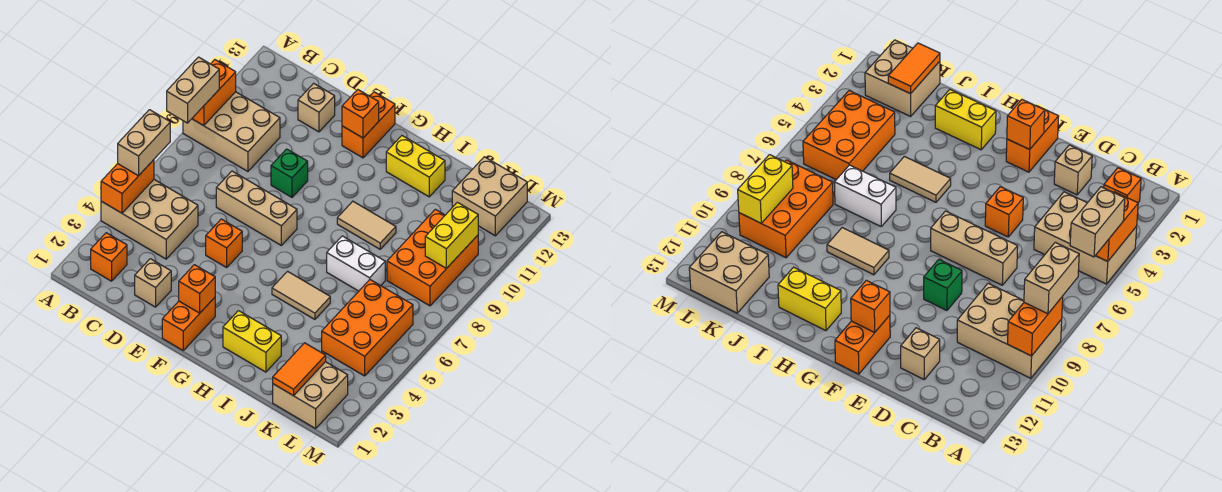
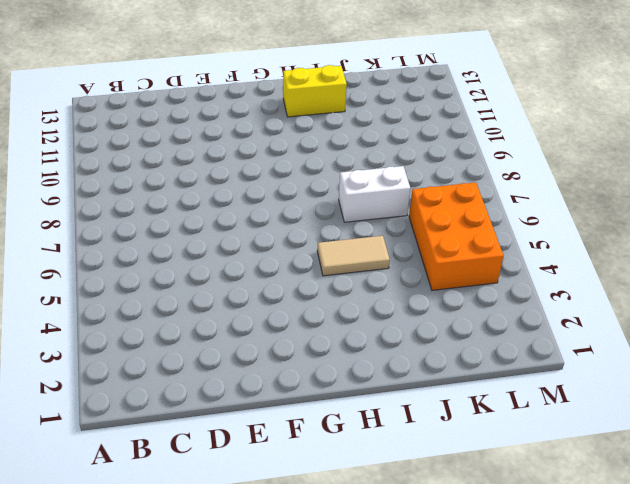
none -> tan 2x3 brick [101,180,198,259]
none -> tan 2x3 brick [183,92,280,171]
none -> orange 1x1 brick [91,233,127,281]

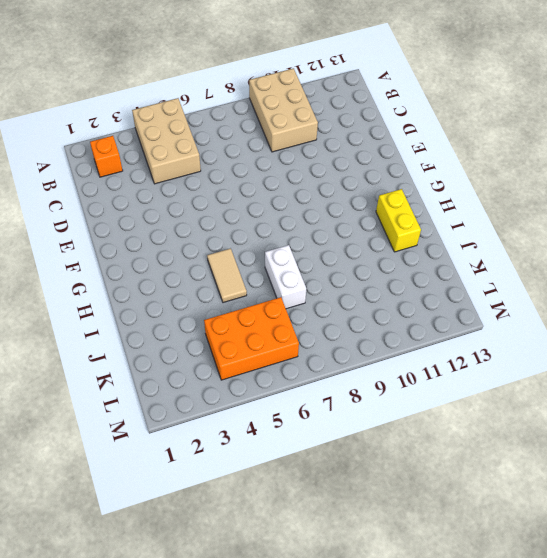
none -> tan 1x1 brick [135,259,171,307]
none -> tan 1x3 brick [216,171,297,245]
none -> tan 1x1 brick [298,83,335,132]

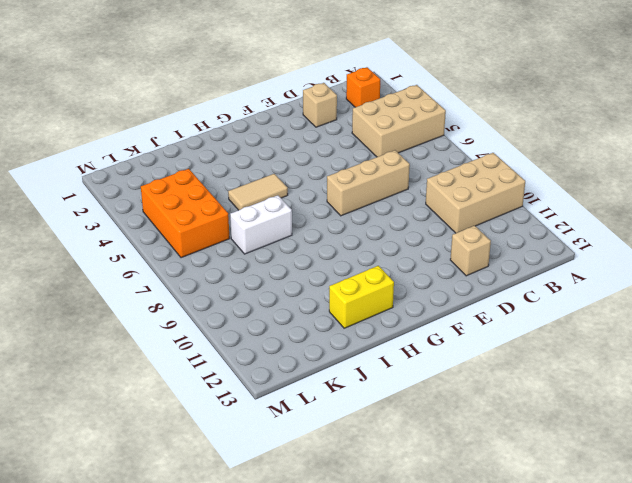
none -> orange 1x1 brick [206,219,242,267]
none -> green 1x1 brick [271,149,308,197]
none -> orange 1x2 brick [162,298,215,350]

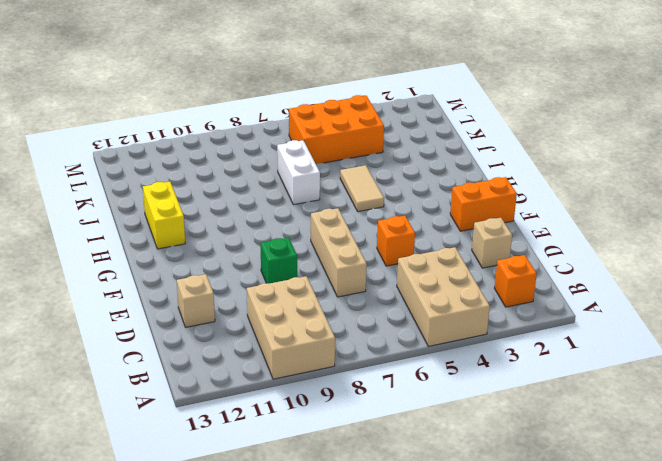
none -> orange 1x2 brick [342,92,395,158]
none -> yellow 1x2 brick [223,311,281,372]
none -> tan 1x2 tile [337,201,396,249]

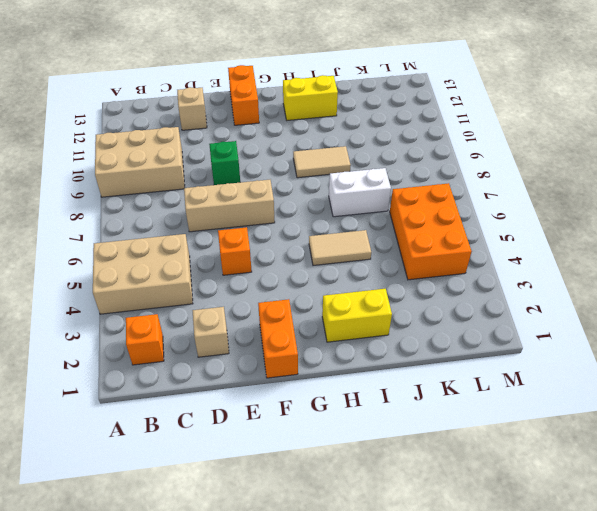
none -> tan 2x2 brick [273,362,348,428]
none -> orange 2x3 brick [387,209,478,306]
none -> tan 2x2 brick [452,157,527,236]

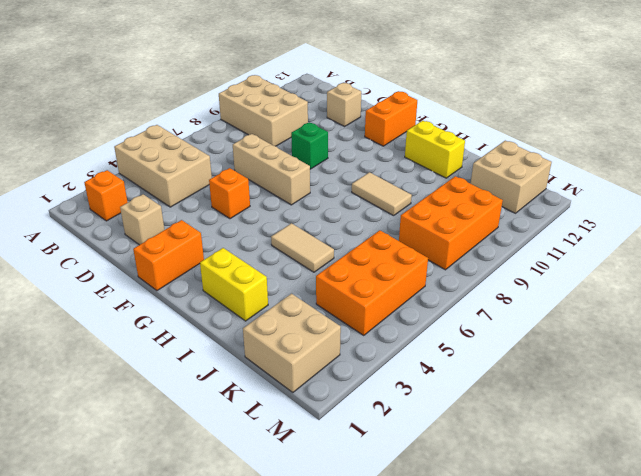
none -> white 1x2 brick [327,236,385,291]
none -> orange 1x2 brick [101,160,154,213]
none -> orange 1x2 brick [192,60,236,126]

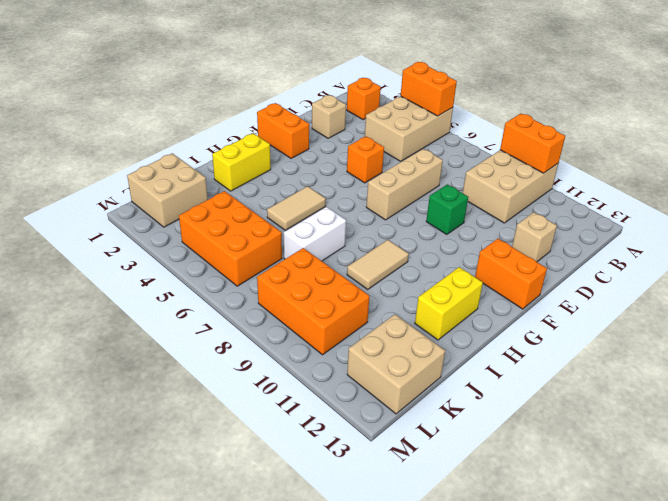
none -> orange 1x1 brick [179,265,215,313]
none -> orange 1x1 brick [342,90,379,138]
none -> orange 1x2 tile [273,343,326,396]

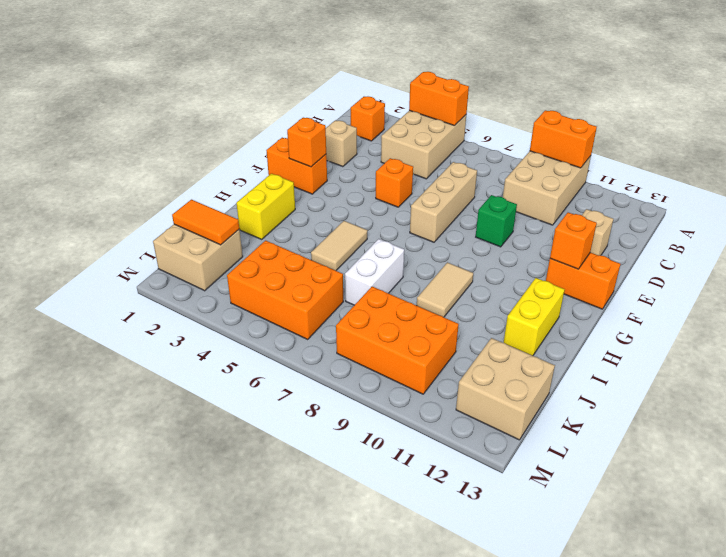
none -> yellow 1x2 brick [425,202,478,269]
none -> tan 1x2 brick [118,110,170,176]
none -> tan 1x2 brick [167,57,219,123]

